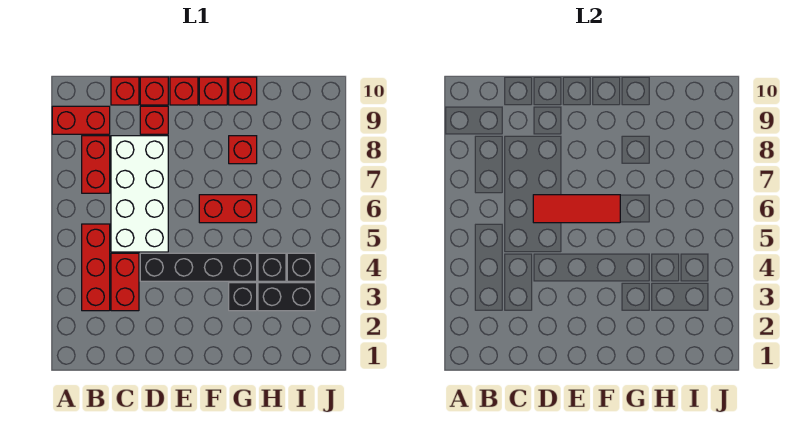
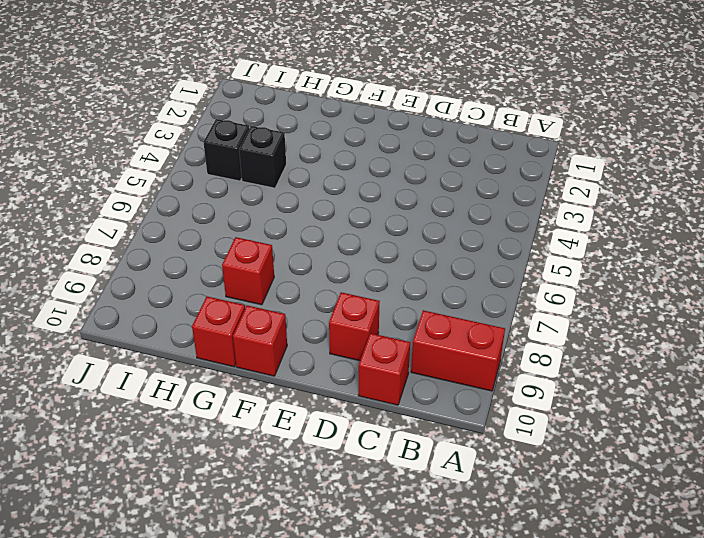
none -> red 1x3 brick [82,224,110,311]
none -> red 1x2 brick [82,136,110,193]
none -> red 1x2 brick [111,253,139,311]

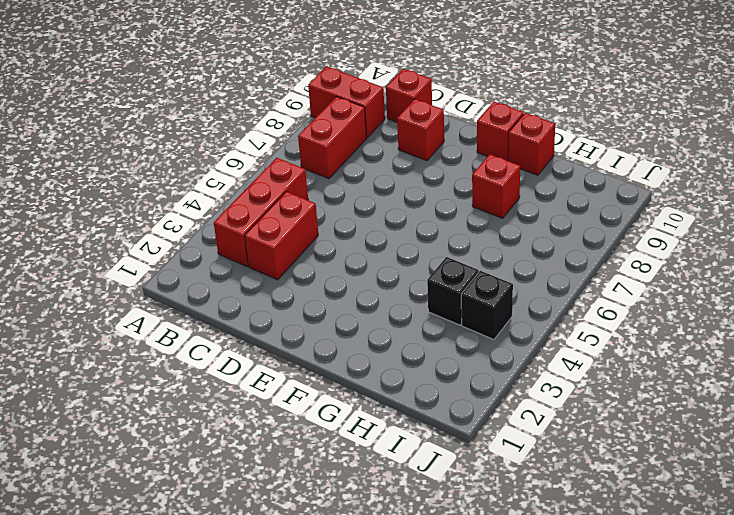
none -> white 2x4 brick [111,136,168,252]
none -> black 1x4 brick [140,253,257,281]
none -> red 1x1 brick [140,77,168,105]

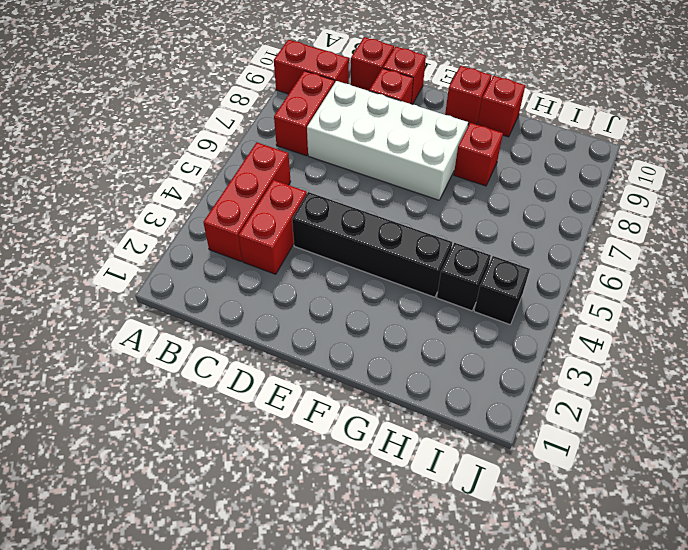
white 2x4 brick [307,81,468,200] -> white 2x4 brick turned to [111,136,168,252]
none -> red 1x1 brick [170,77,198,105]
none -> red 1x2 brick [199,195,257,223]
none -> black 1x1 brick [229,283,257,311]

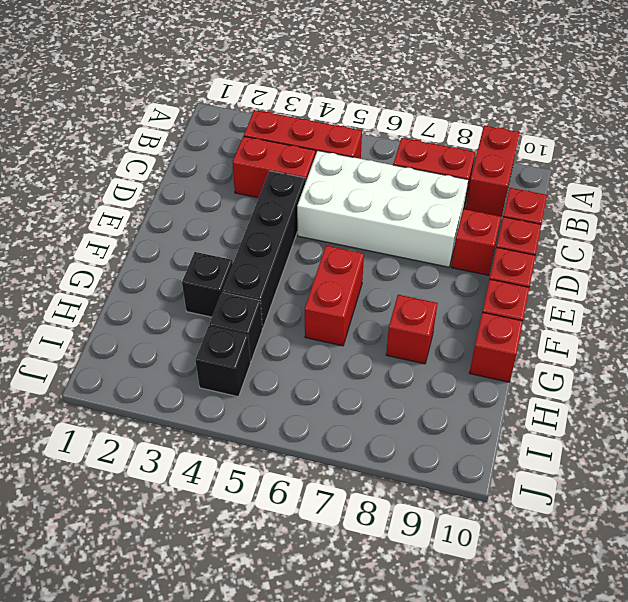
none -> black 1x2 brick [258,283,315,311]
none -> red 1x3 tile [533,195,620,223]

